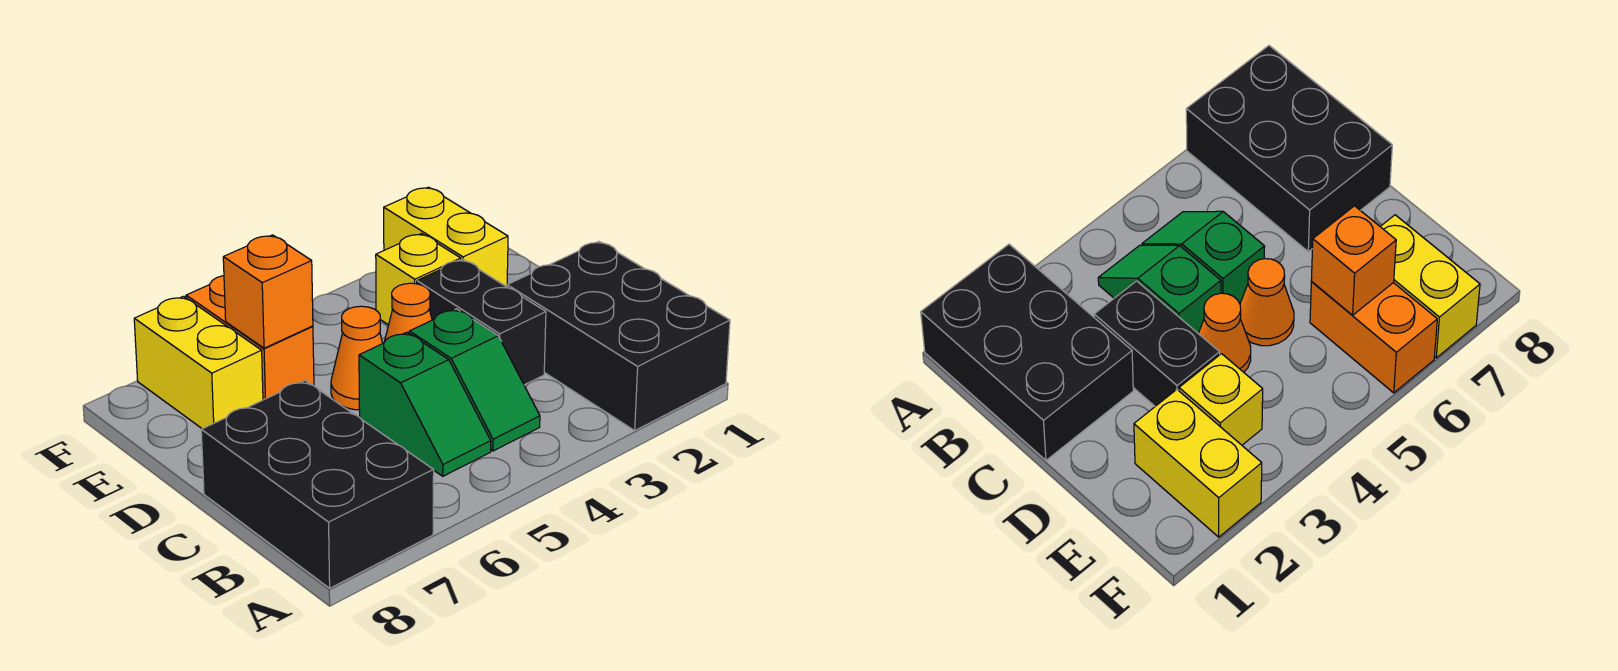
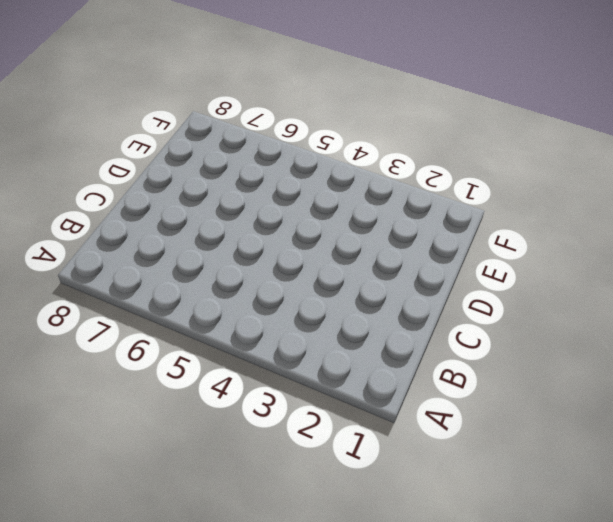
none -> black 2x3 brick [507,242,730,431]
none -> black 2x3 brick [201,381,434,588]
none -> green 1x2 slope [409,309,540,451]

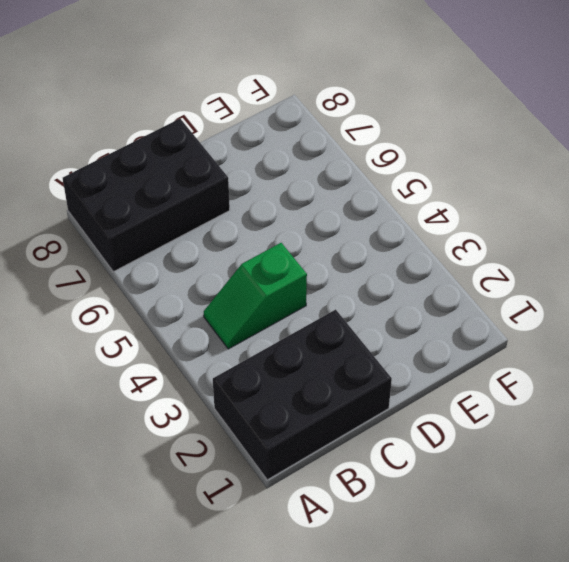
none -> green 1x2 slope [359,332,491,476]
none -> black 1x2 brick [417,259,546,385]
none -> orange 1x1 cone [384,283,432,342]

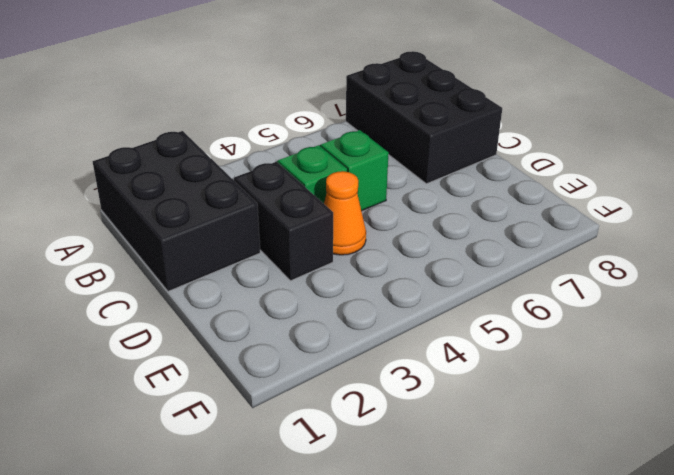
none -> orange 1x1 cone [331,306,383,410]
none -> yellow 1x2 brick [384,187,508,287]
none -> yellow 1x1 brick [376,234,461,325]

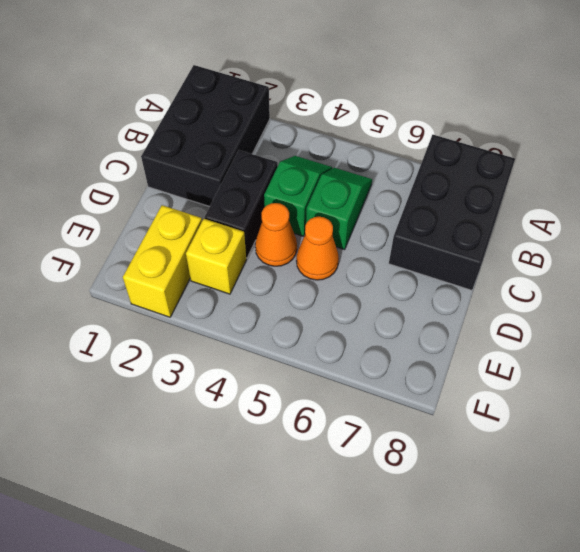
none -> orange 1x2 brick [186,276,314,400]
none -> yellow 1x2 brick [134,296,263,429]
none -> orange 1x1 brick [223,235,313,348]

